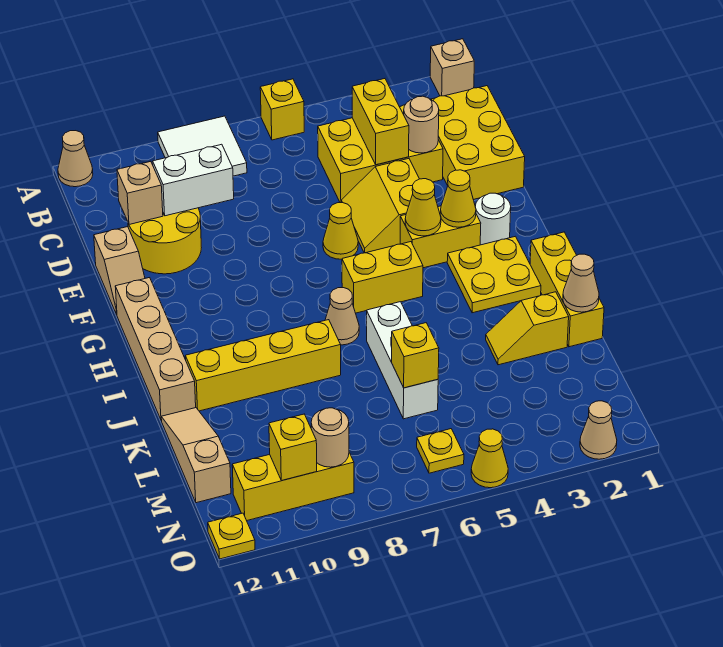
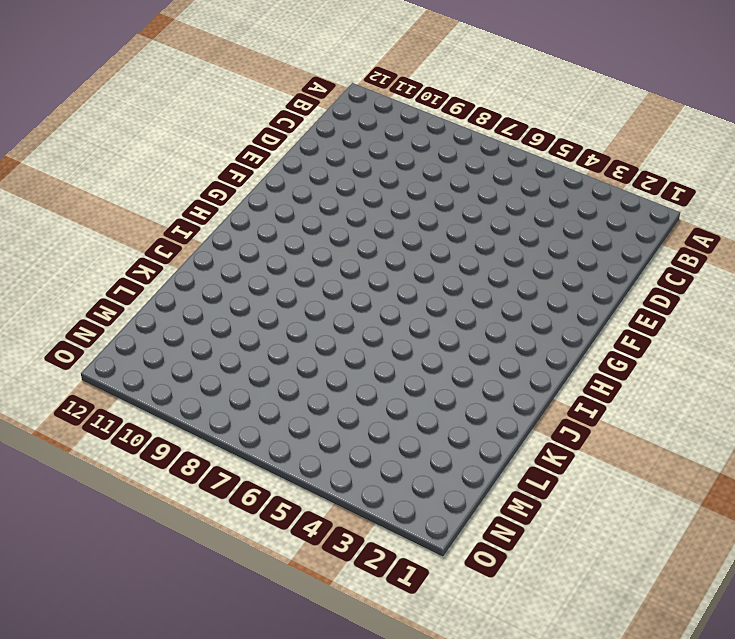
none -> tan 1x1 brick [430,39,474,96]
none -> yellow 1x1 brick [260,79,304,140]
none -> white 2x2 tile [158,116,247,176]
none -> tan 1x1 cone [58,131,93,187]

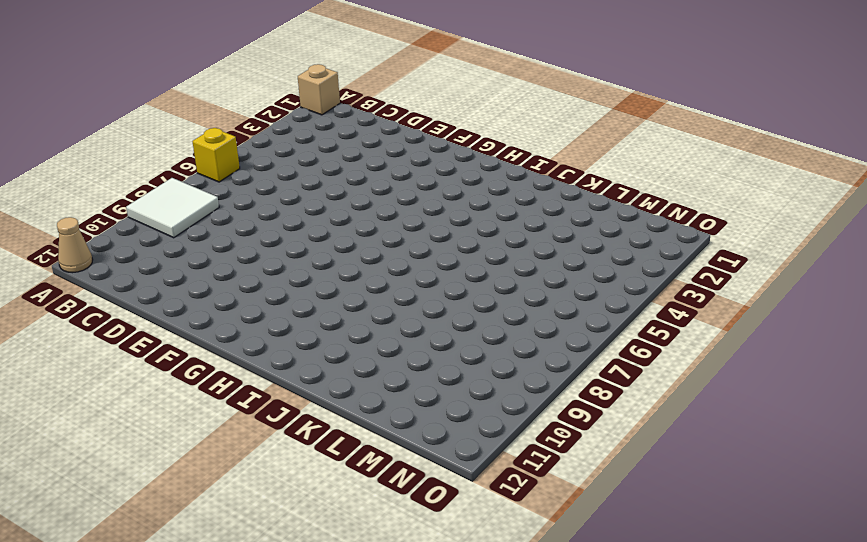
none -> yellow 2x3 brick [431,86,525,200]
none -> yellow 2x3 brick [318,105,443,203]
none -> yellow 2x2 round brick [128,208,201,274]
none -> yellow 2x2 slope [341,159,419,253]

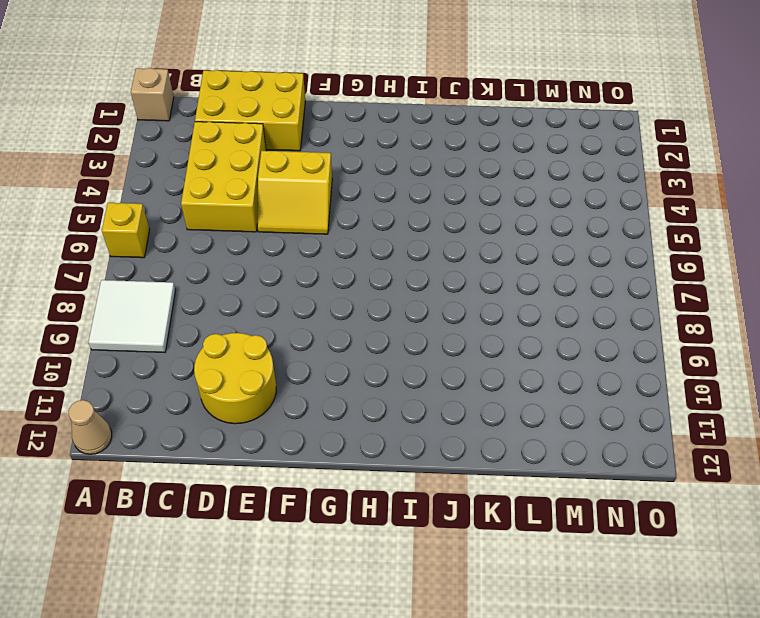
none -> tan 1x2 slope [94,227,145,315]
none -> yellow 1x1 cone [323,203,358,259]
none -> white 1x1 round brick [475,193,511,245]
none -> yellow 1x2 brick [400,206,481,268]

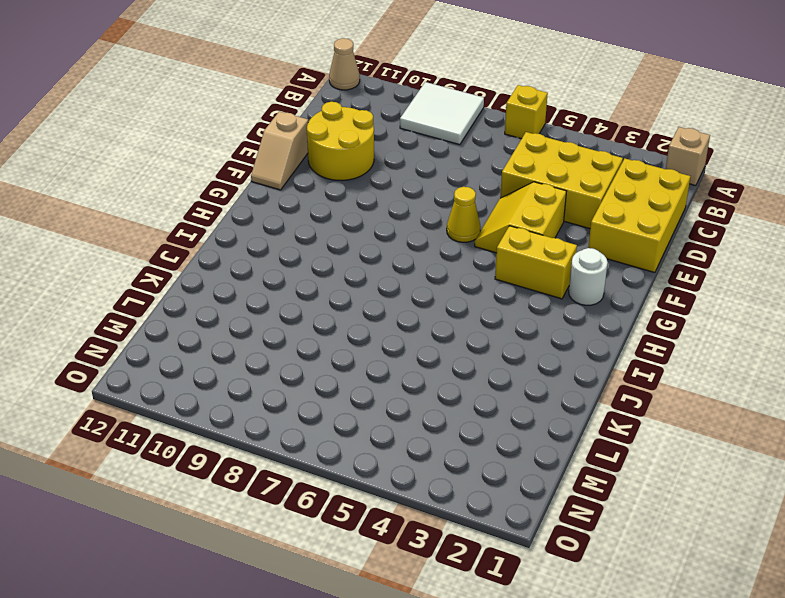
none -> tan 1x4 brick [115,278,196,421]
none -> yellow 2x2 plate [447,236,541,313]
none -> yellow 1x2 brick [342,242,423,313]
none -> yellow 1x3 brick [530,232,604,347]

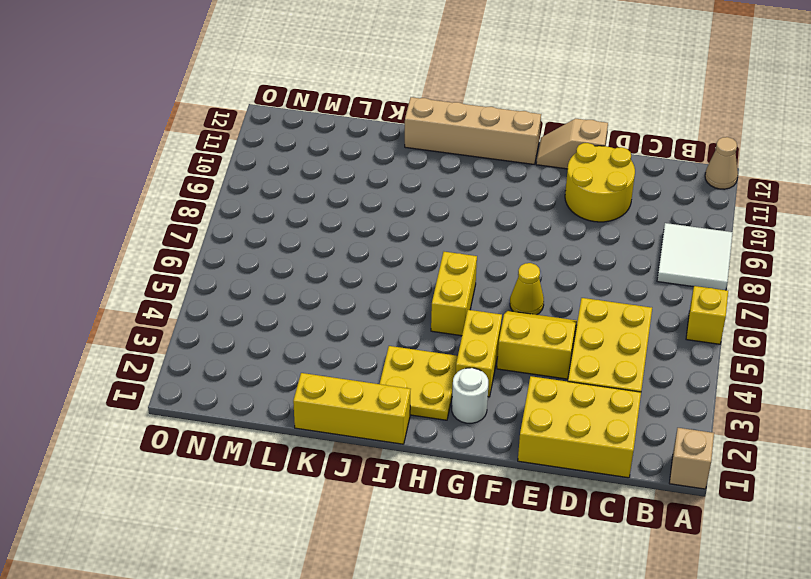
none -> tan 1x1 cone [325,288,359,345]
none -> white 1x3 brick [367,302,438,419]
none -> yellow 1x4 brick [185,320,341,411]
none -> yellow 1x2 slope [486,292,569,365]

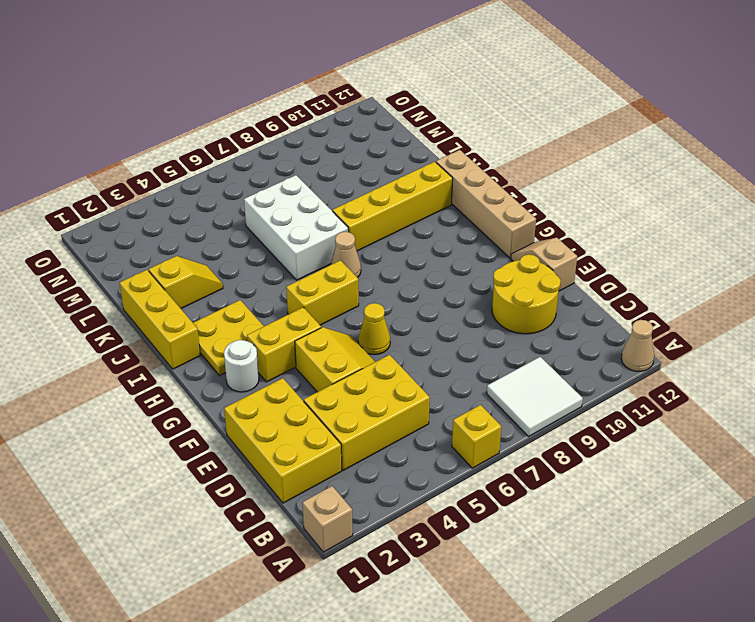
white 2x3 brick [244,175,349,280] -> white 1x3 brick [367,302,438,419]
none -> tan 1x3 slope [161,408,231,503]
none -> yellow 1x1 plate [417,429,464,473]
none -> yellow 1x3 brick [232,453,354,521]
none -> tan 1x1 cone [580,401,617,459]

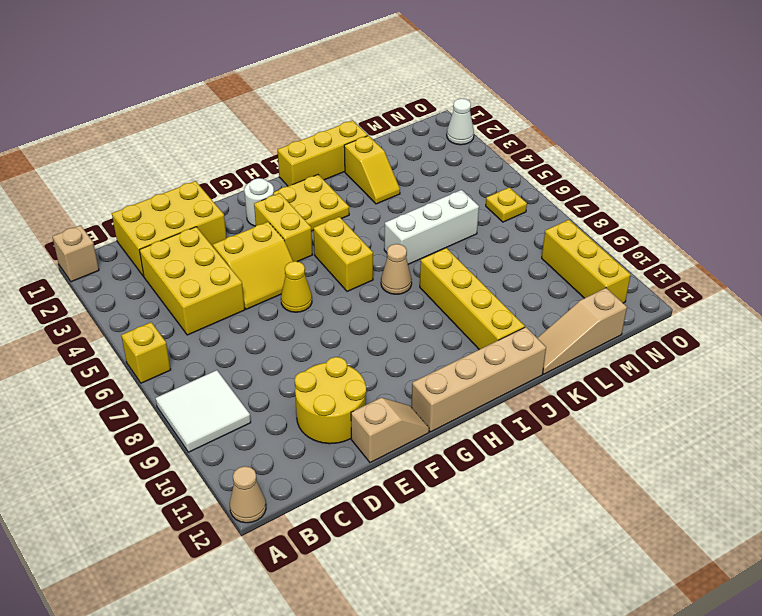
white 1x1 cone [447,99,474,145] -> tan 1x1 cone [580,401,617,459]
none -> yellow 1x1 cone [471,429,508,488]
none -> yellow 1x1 plate [208,513,255,559]
none -> yellow 1x2 brick [352,79,409,165]
none -> tan 1x1 round brick [404,96,439,153]

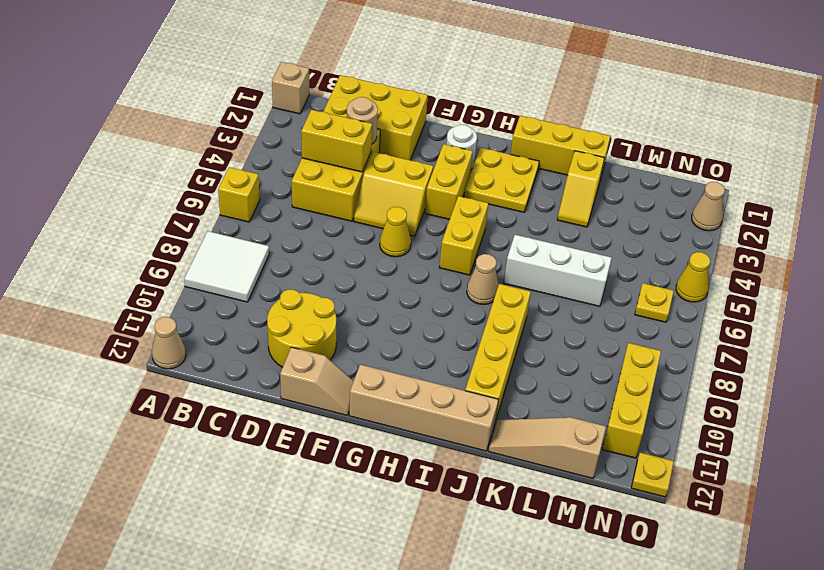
none -> white 1x2 brick [153,144,234,216]
none -> tan 1x1 brick [117,161,163,224]
none -> yellow 1x1 cone [440,170,476,227]
none -> yellow 1x1 cone [405,179,441,236]

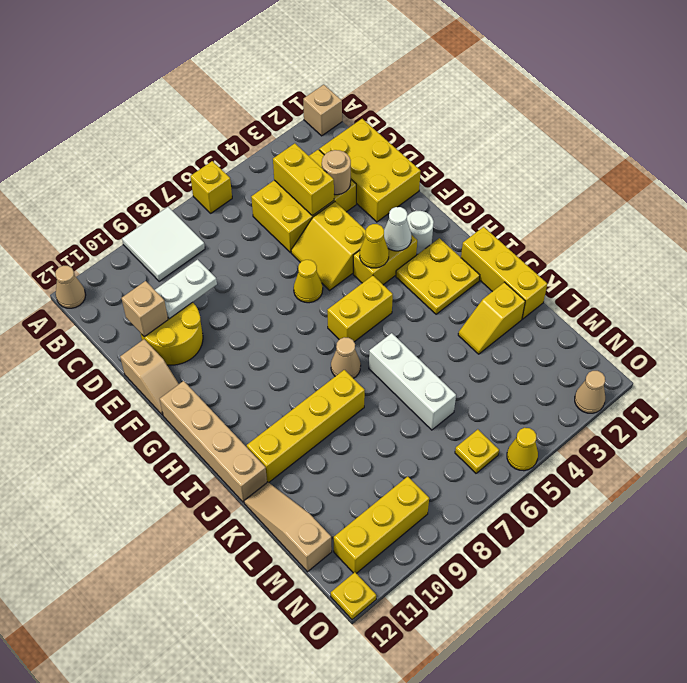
white 1x2 plate [155,260,217,319] -> white 1x2 brick [153,144,234,216]
white 1x1 cone [384,207,412,251] -> yellow 1x1 cone [440,170,476,227]
none -> tan 1x1 cone [563,254,599,312]
none -> yellow 1x1 brick [392,323,439,388]
none -> tan 1x1 round brick [311,408,349,467]
none -> yellow 1x1 brick [269,414,317,481]

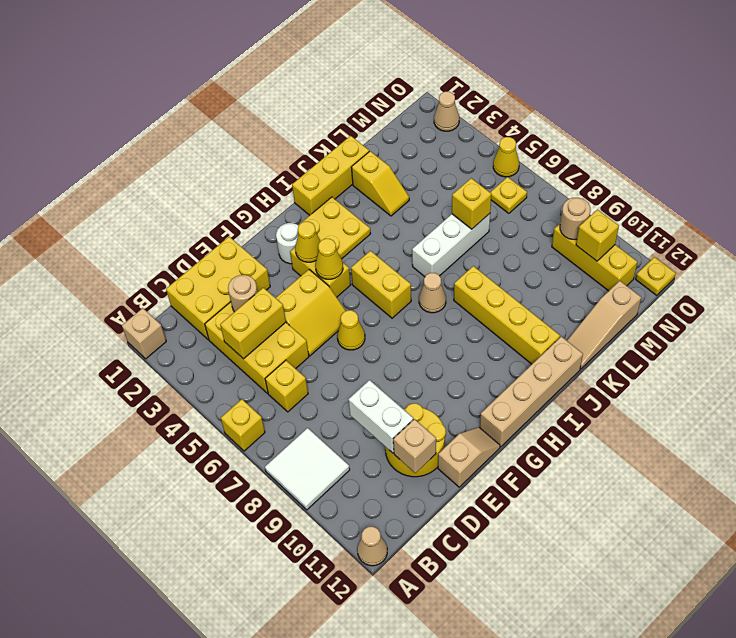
yellow 1x1 brick [265,360,308,412] -> none
none -> tan 1x1 cone [563,254,599,312]

